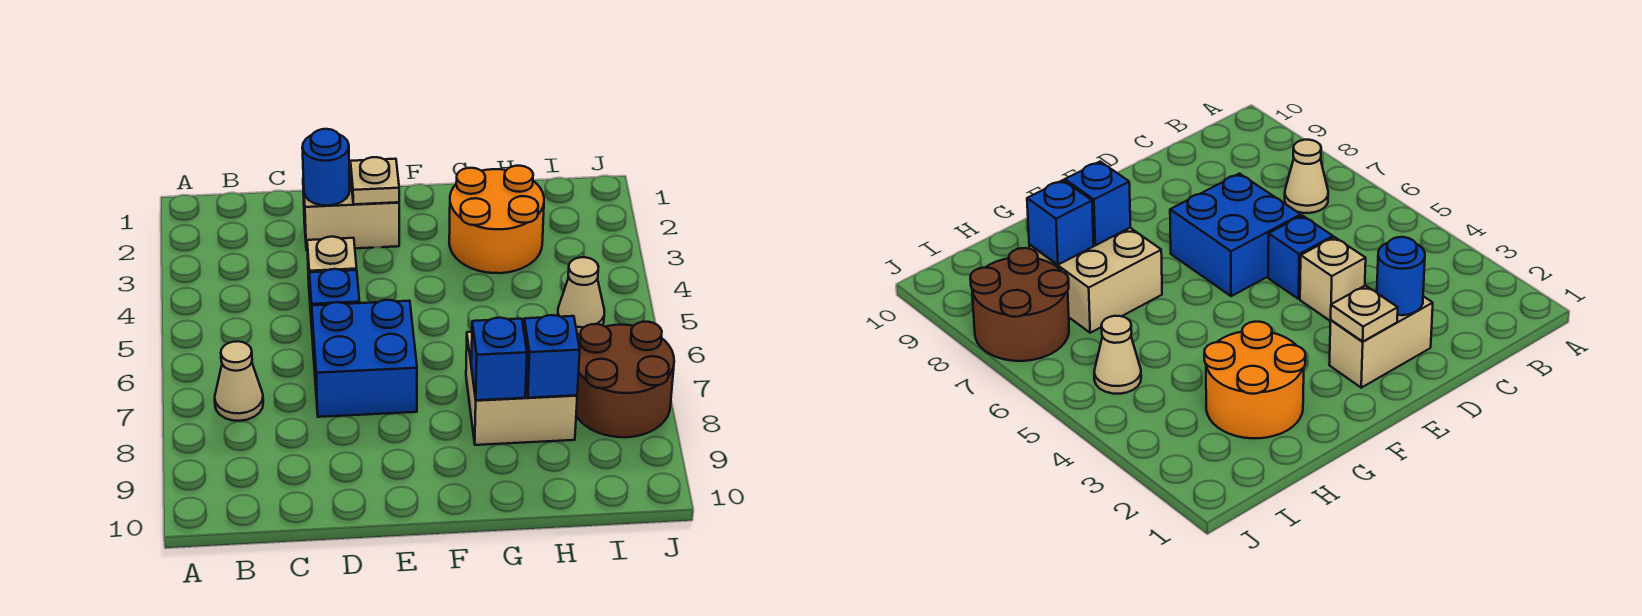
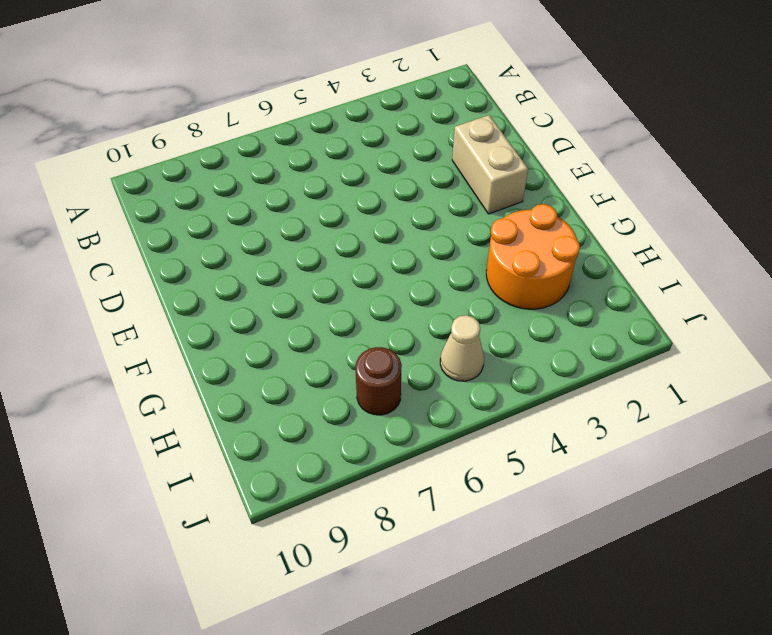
brown 1x1 round brick [356,347,402,415] -> brown 2x2 round brick [576,322,674,437]
none -> tan 1x1 cone [215,341,263,421]
none -> tan 1x1 brick [307,237,357,311]
none -> blue 1x1 brick [309,269,360,340]

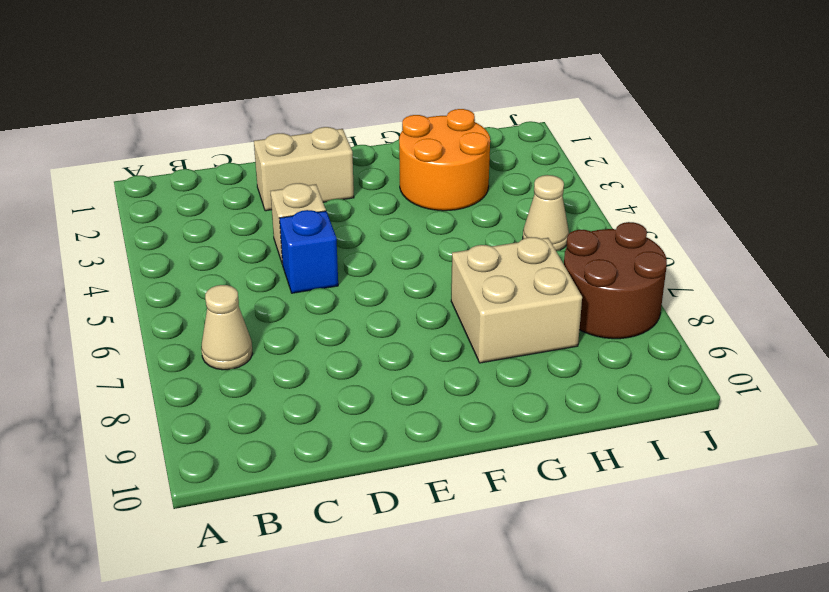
none -> blue 2x2 brick [312,300,417,417]
none -> blue 1x1 round brick [302,129,350,206]
none -> tan 1x1 plate [351,157,399,204]

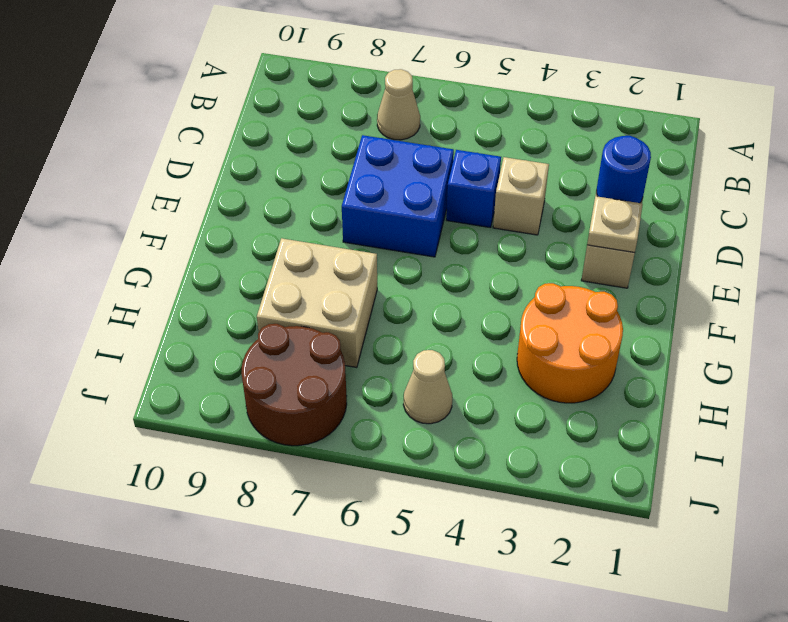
none -> blue 1x1 brick [471,318,527,400]
none -> blue 1x1 brick [524,315,580,398]

